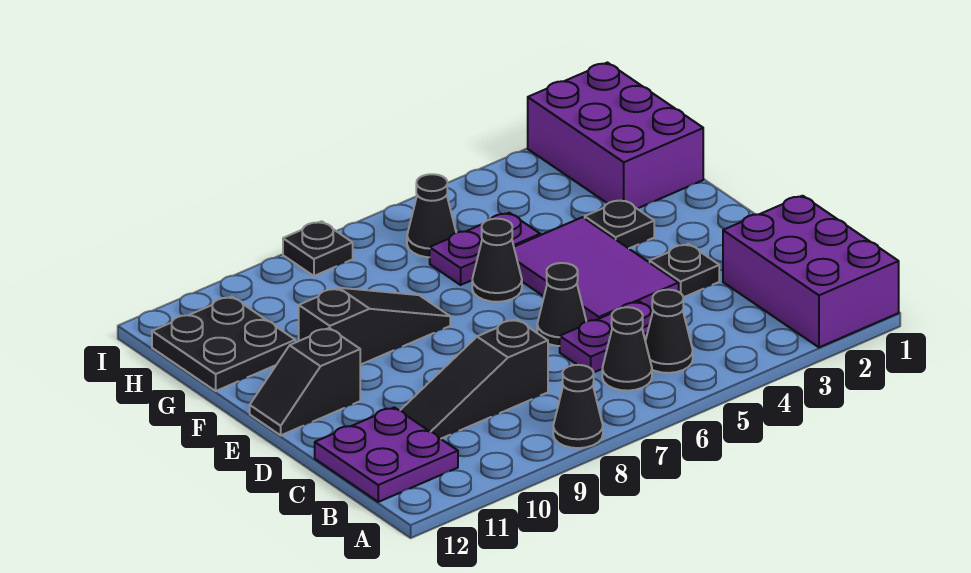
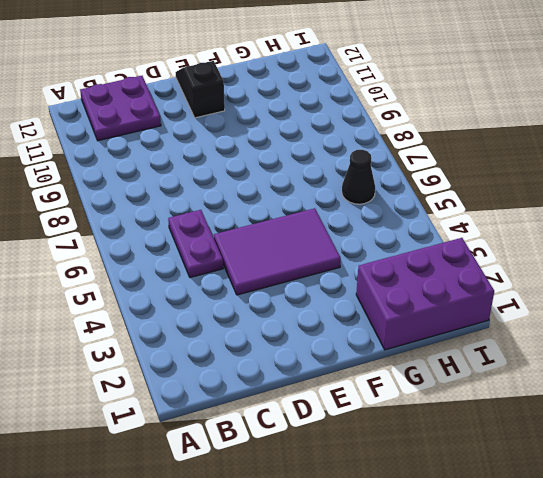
none -> purple 2x3 brick [723,196,899,347]
none -> black 1x1 cone [553,365,603,448]
none -> black 1x1 cone [645,290,693,373]

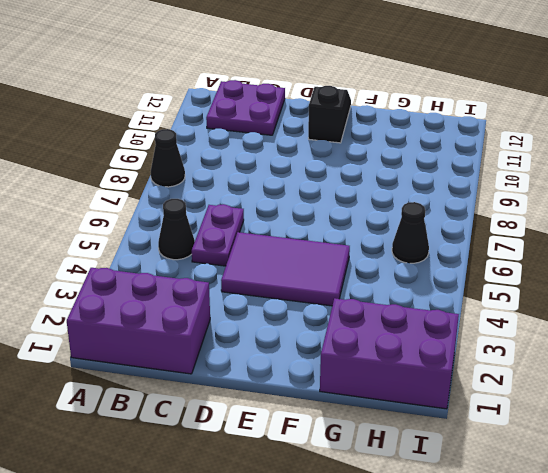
none -> black 1x1 cone [602,307,652,391]
none -> black 1x3 slope [400,319,548,439]
none -> black 1x1 plate [650,244,719,297]

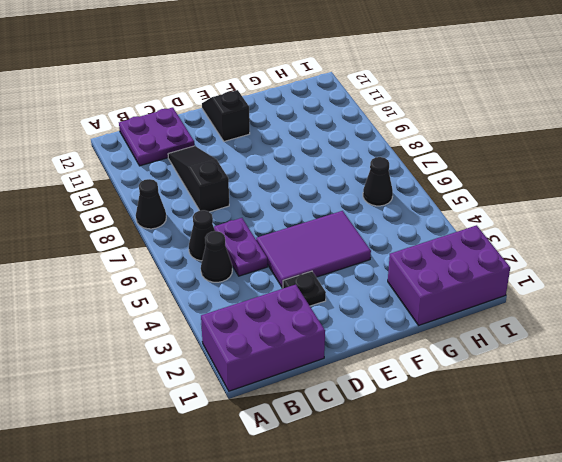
none -> black 1x1 cone [537,263,586,346]
none -> black 1x1 plate [585,199,654,248]
none -> black 1x1 cone [472,219,522,302]

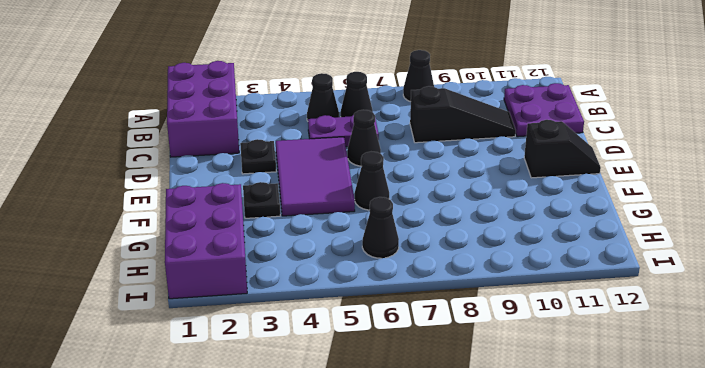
none -> black 1x3 slope [299,288,450,365]
none -> purple 1x2 plate [430,213,540,285]
none -> black 2x2 plate [152,297,295,391]

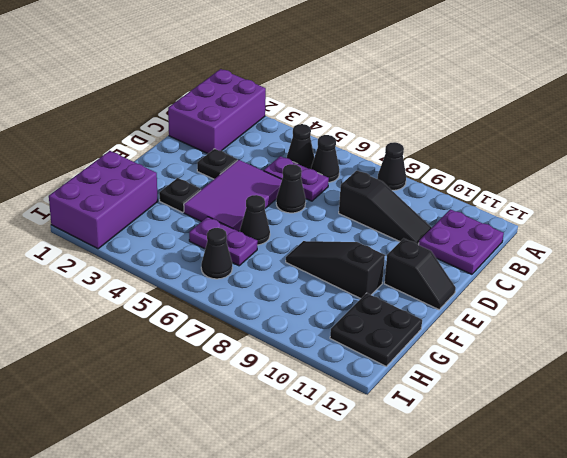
none -> black 1x1 plate [283,221,353,276]

